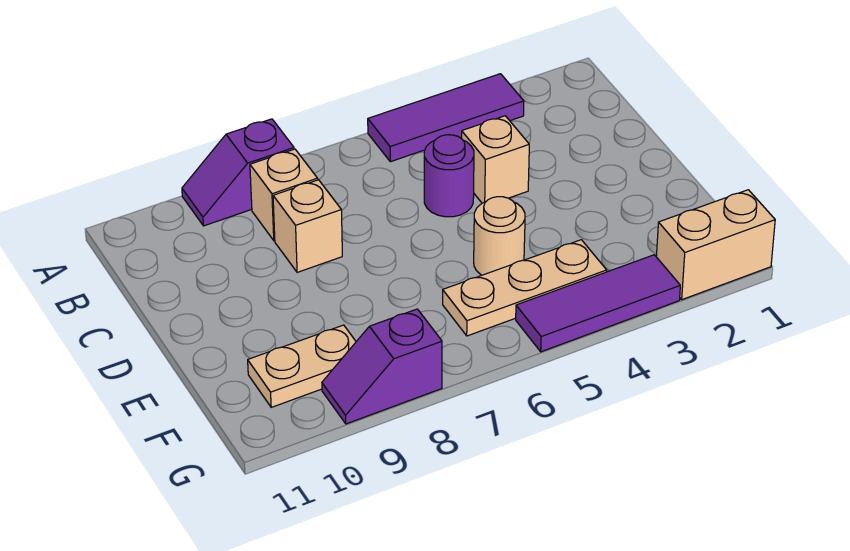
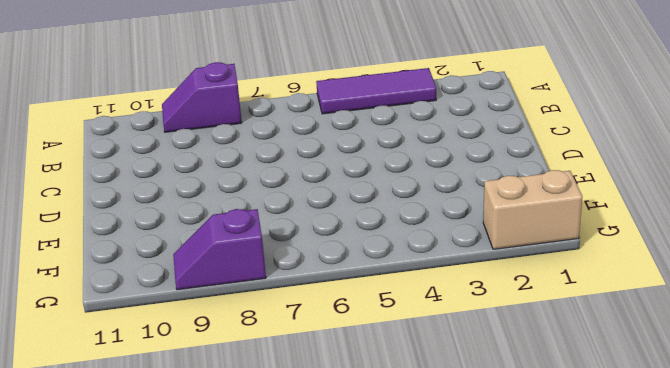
none -> tan 1x1 brick [250,149,318,241]
none -> tan 1x1 brick [461,116,529,203]
none -> purple 1x1 round brick [424,135,474,217]

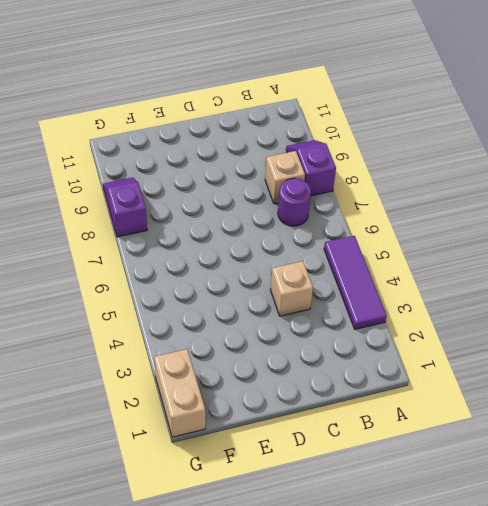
purple 1x1 round brick [278,178,311,226] -> purple 1x1 round brick moved to [424,135,474,217]
none -> tan 1x1 brick [273,180,342,272]
none -> tan 1x1 round brick [474,197,525,275]
none -> tan 1x3 plate [443,240,607,336]

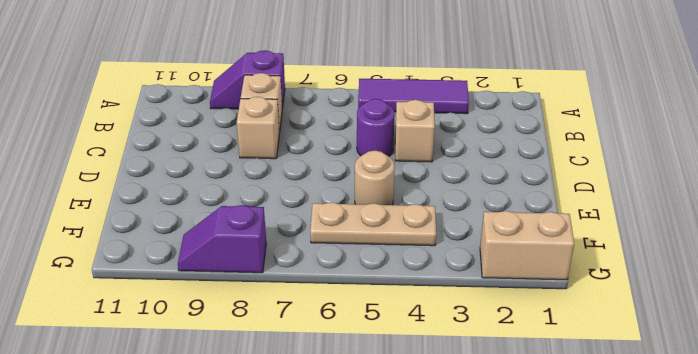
none -> tan 1x2 plate [248,325,356,407]
none -> purple 1x3 tile [516,255,680,352]

